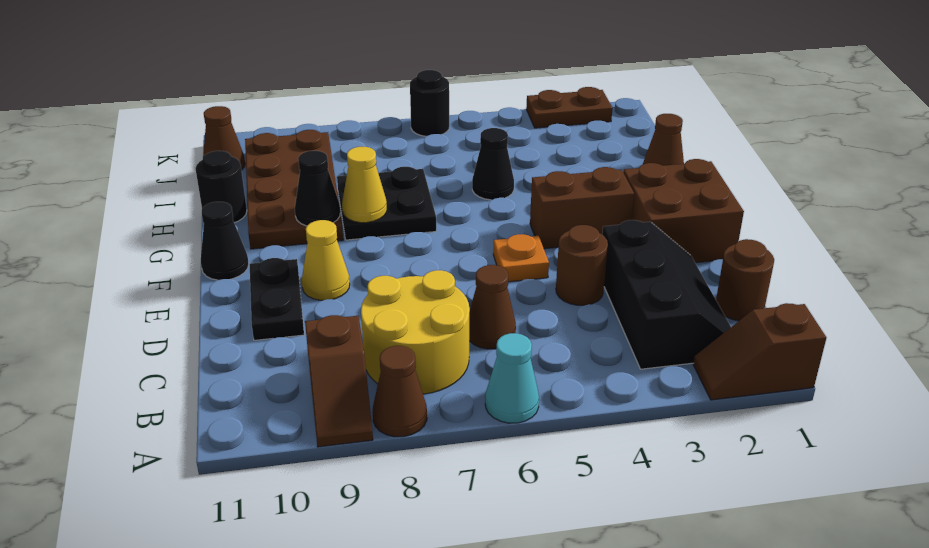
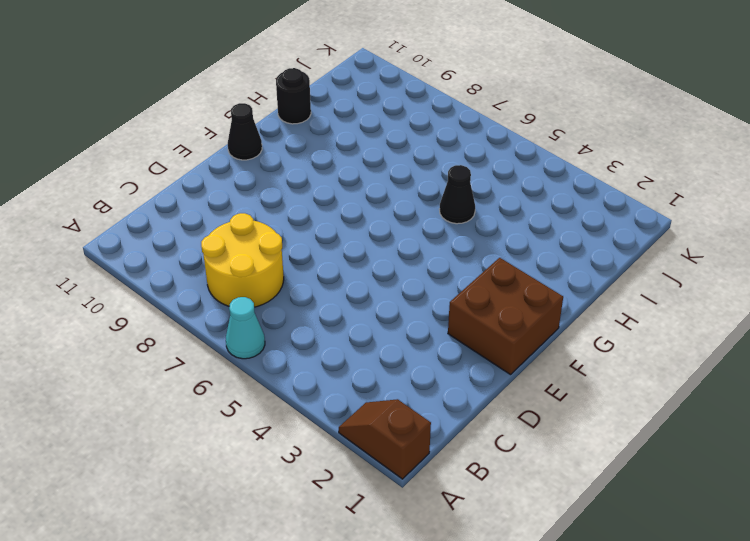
none -> brown 1x1 cone [372,346,427,437]
none -> brown 1x2 slope [305,315,373,447]
none -> black 2x3 slope [602,220,731,369]

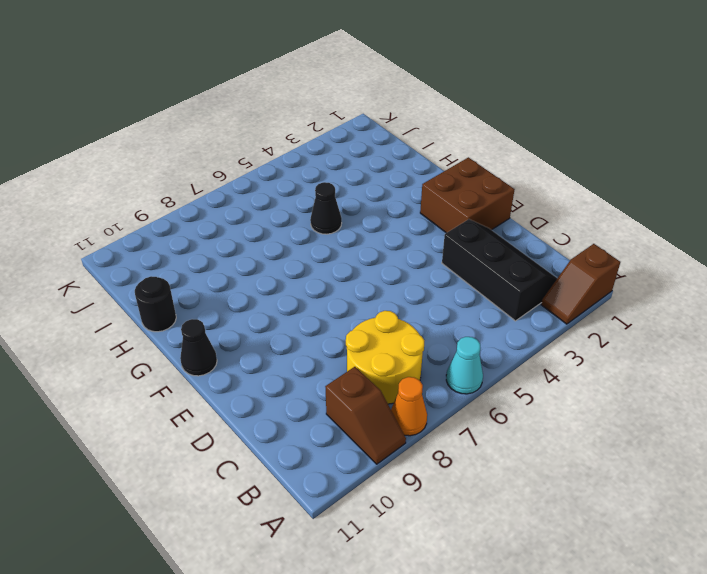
orange 1x1 cone [391,377,427,436] -> brown 1x1 cone [372,346,427,437]
none -> brown 1x1 round brick [716,239,774,321]
none -> brown 1x1 cone [469,265,516,349]
none -> brown 1x1 round brick [556,225,608,305]

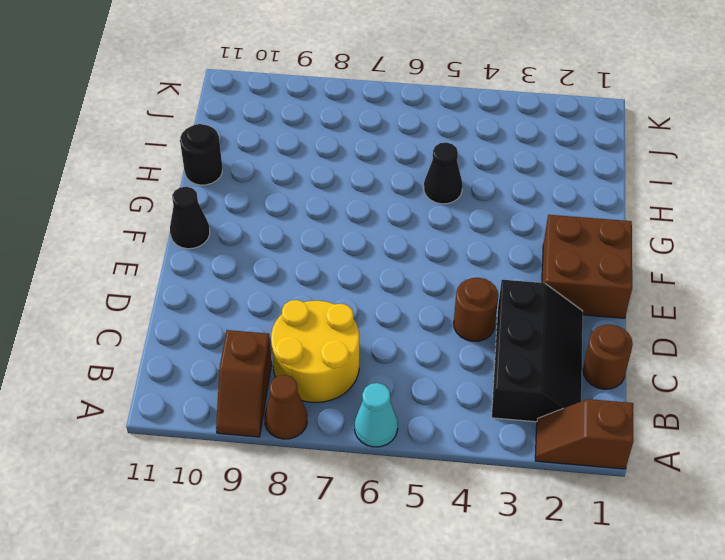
none -> brown 1x1 cone [469,265,516,349]
none -> black 1x2 plate [250,258,304,340]
none -> orange 1x1 plate [493,234,549,282]

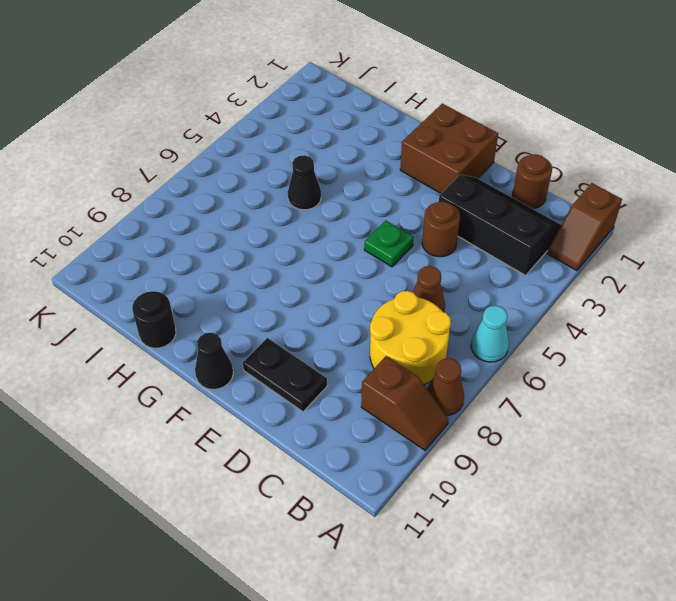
green 1x1 plate [364,220,414,267] -> orange 1x1 plate [493,234,549,282]
none -> yellow 1x1 cone [302,220,350,300]
none -> brown 1x2 brick [530,167,634,249]
none -> black 2x2 plate [337,167,436,240]

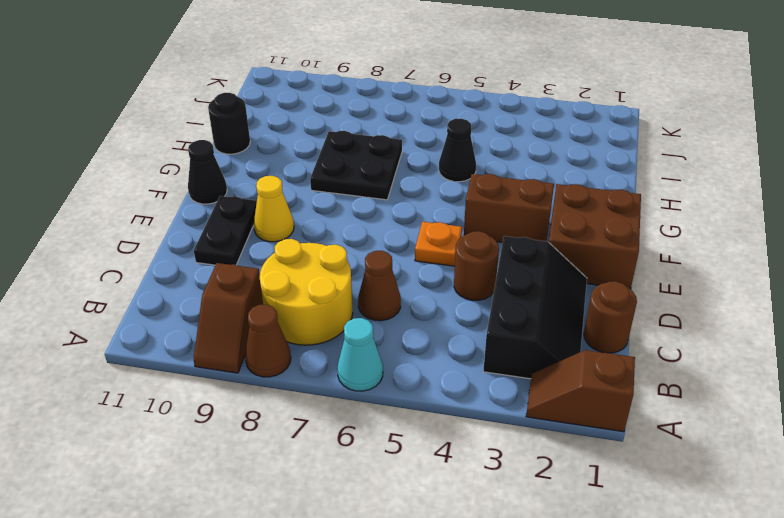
none -> brown 2x4 plate [245,130,343,249]
none -> brown 1x1 cone [643,114,684,166]
none -> brown 1x1 cone [203,106,245,170]

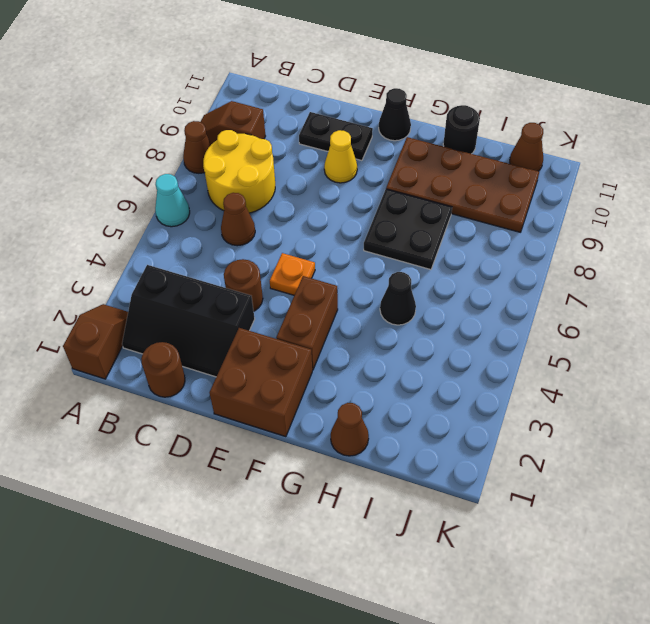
none -> brown 1x2 plate [526,87,613,128]
none -> black 1x1 round brick [410,70,449,136]
none -> yellow 1x1 cone [342,147,387,223]

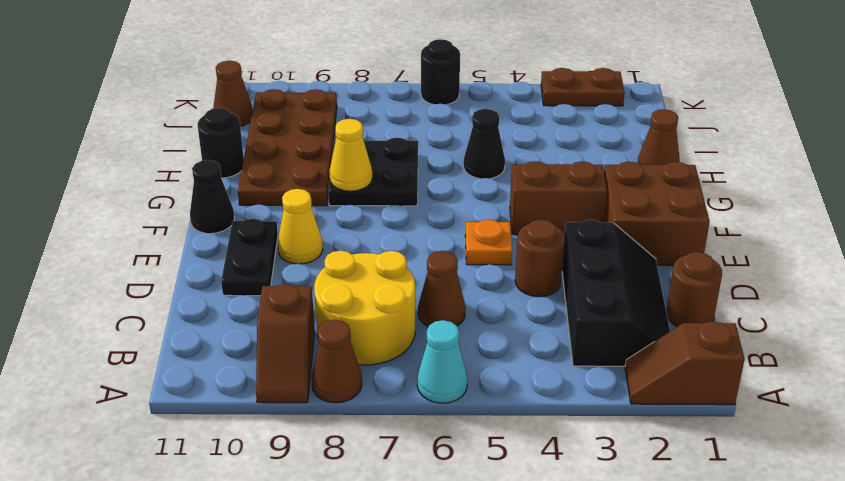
none -> black 1x1 cone [295,151,340,226]

